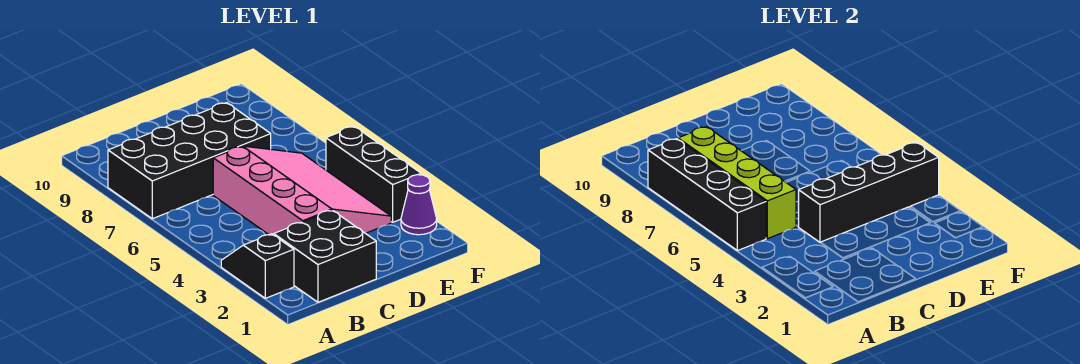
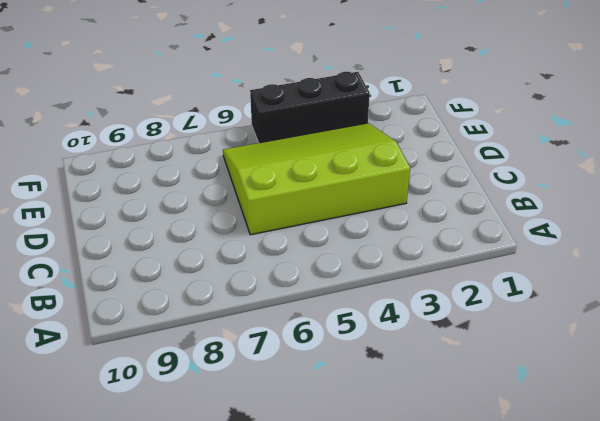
lime 3x4 slope [223,123,410,235] -> pink 3x4 slope [213,146,391,235]
none -> black 1x2 slope [221,234,294,298]
none -> black 2x4 brick [108,103,271,219]

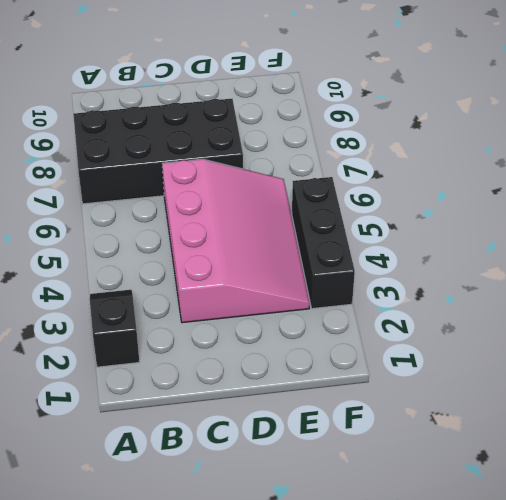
none -> black 2x2 brick [274,210,376,302]
none -> purple 1x1 cone [401,175,437,235]

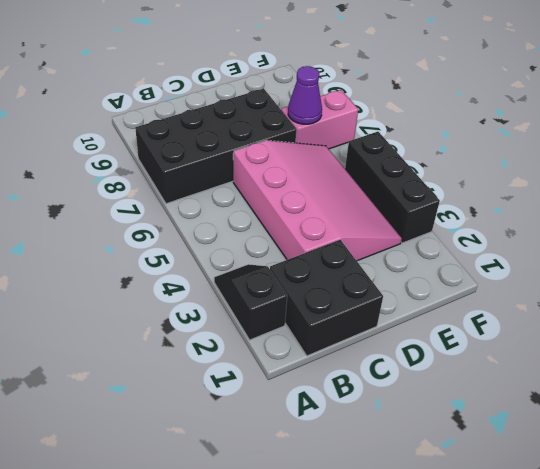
pink 1x2 brick [282,90,358,149] -> none
purple 1x1 cone [288,66,322,124] -> purple 1x1 cone moved to [401,175,437,235]
none -> black 1x4 brick [648,139,766,251]
none -> lime 1x4 brick [678,127,796,239]

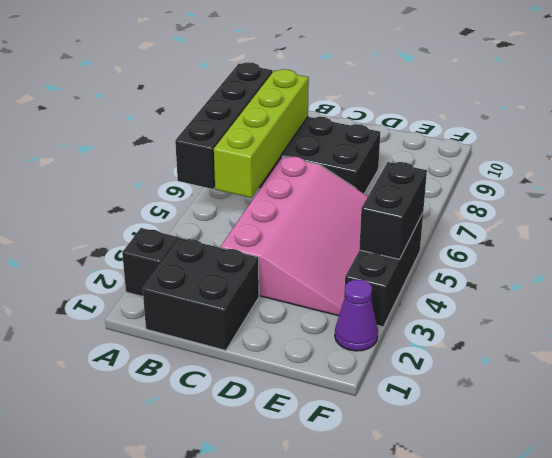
black 1x2 brick [359,162,427,259] -> black 1x4 brick [799,142,939,242]

